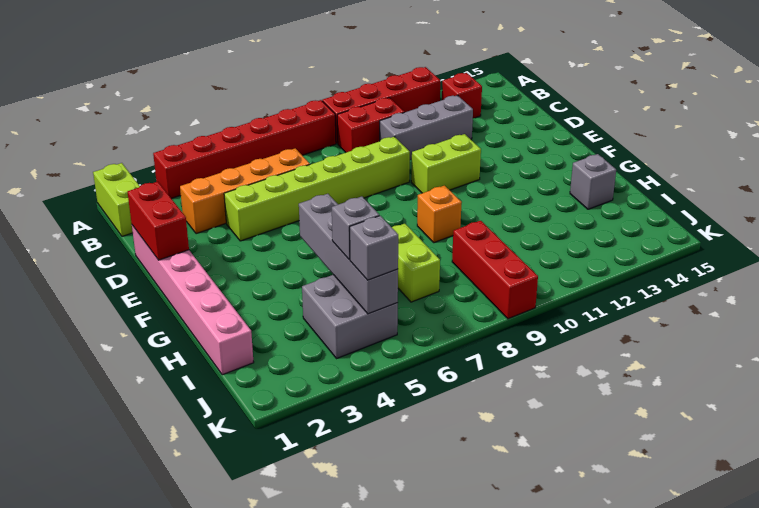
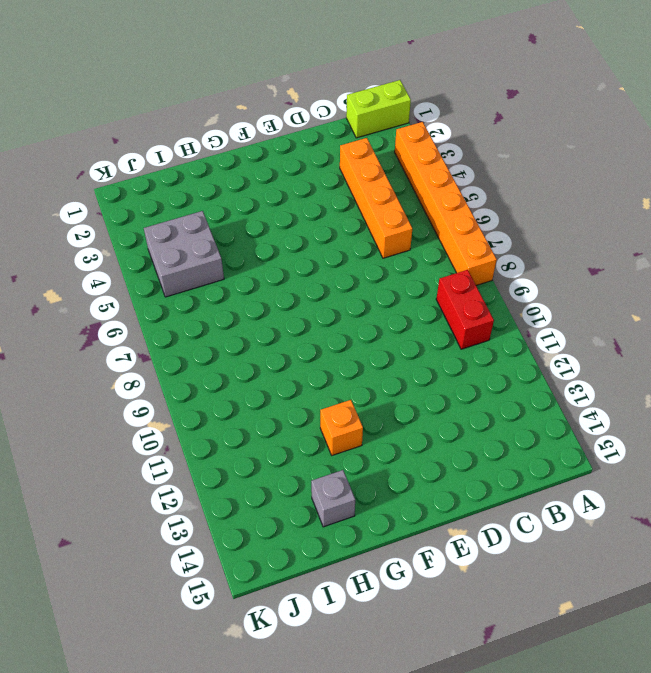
orange 1x6 brick [395,122,497,285] -> red 1x6 brick [153,100,336,199]
orange 1x1 brick [320,400,363,455] -> orange 1x1 brick moved to [417,186,462,243]
none -> red 1x4 brick [322,67,440,144]
none -> red 1x1 brick [442,73,482,118]
none -> grey 1x3 brick [380,95,473,160]

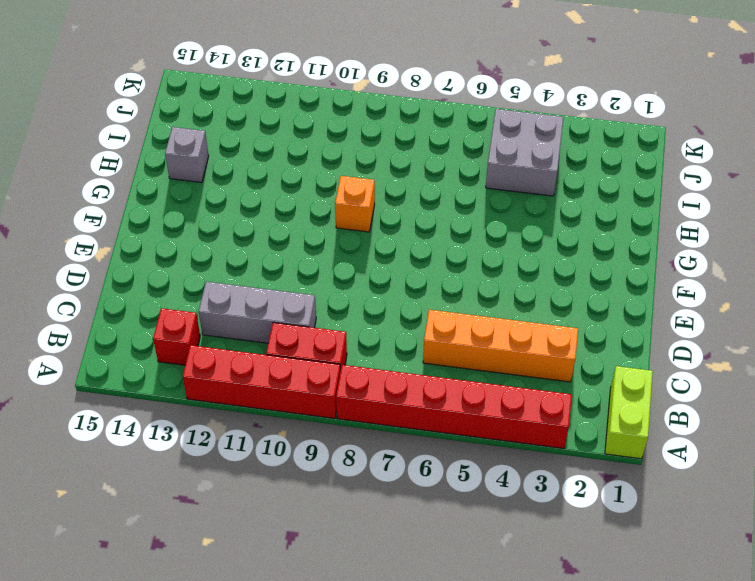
none -> pink 1x6 brick [132,225,254,375]
none -> lime 1x6 brick [224,137,410,241]
none -> lime 1x2 brick [411,134,481,193]

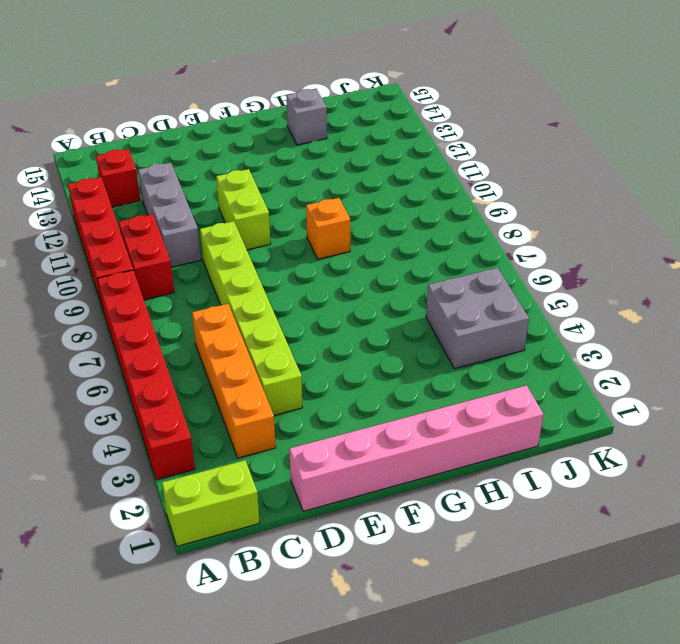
none -> lime 1x2 brick [392,224,440,302]
none -> red 1x3 brick [452,221,538,319]
none -> red 1x2 brick [128,182,189,260]

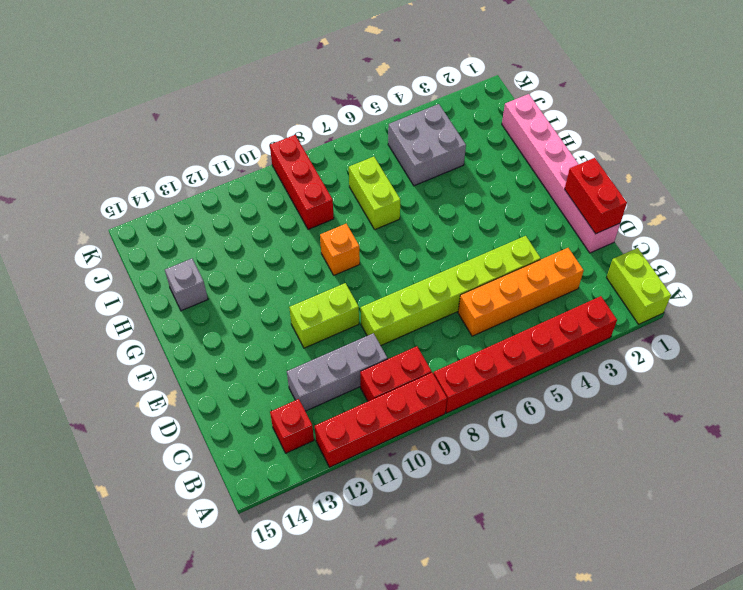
none -> grey 1x4 brick [299,194,398,314]
none -> grey 1x1 brick [332,196,379,260]
none -> grey 1x1 brick [350,216,398,280]

